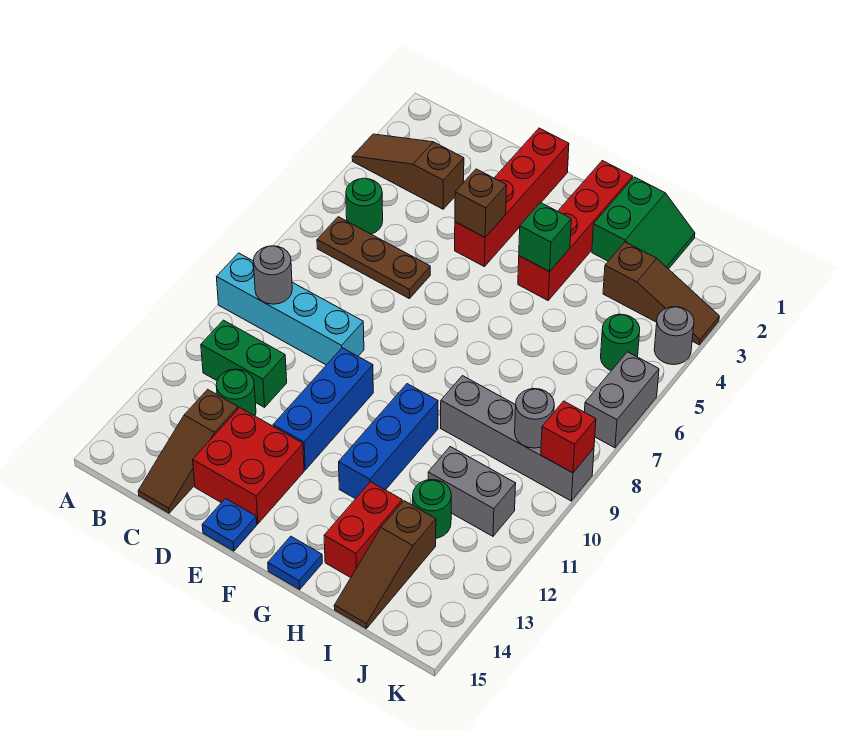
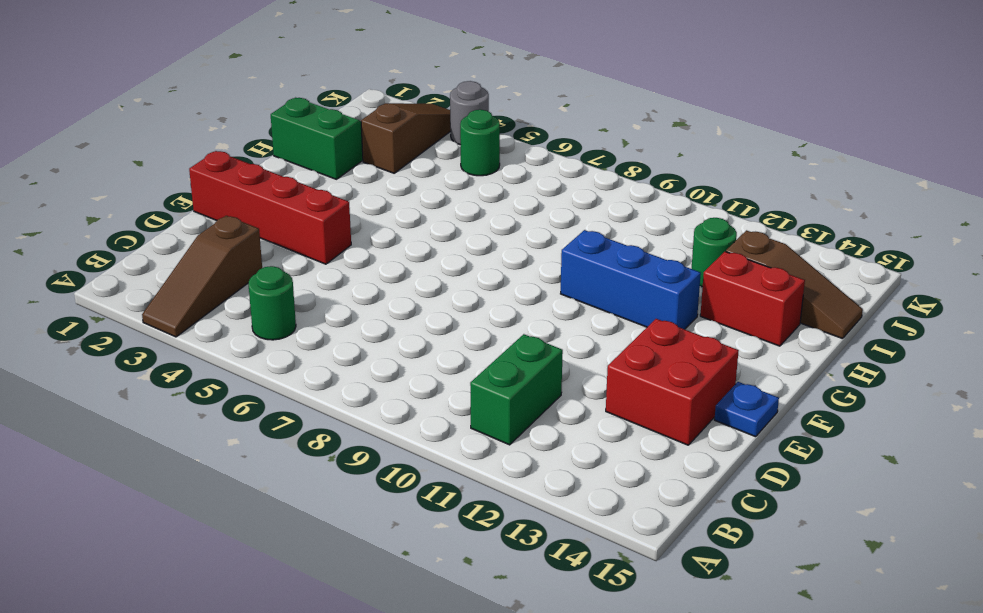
none -> cyan 1x4 brick [217,253,364,365]
none -> brown 1x3 plate [317,217,430,299]
none -> green 1x1 round brick [216,369,256,416]

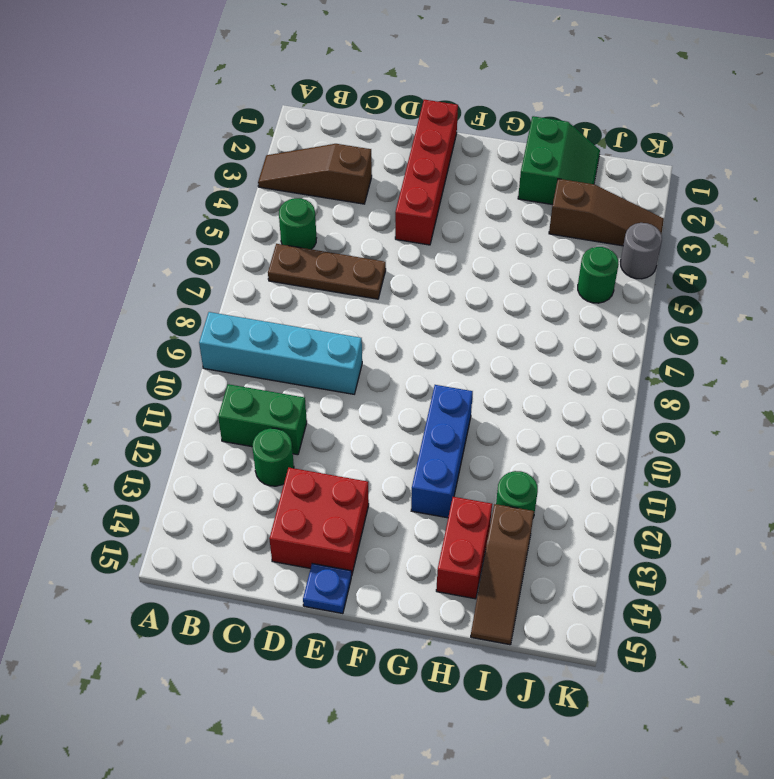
none -> brown 1x3 slope [138,389,238,513]
none -> blue 1x3 brick [273,348,373,470]
none -> red 1x4 brick [518,161,633,300]

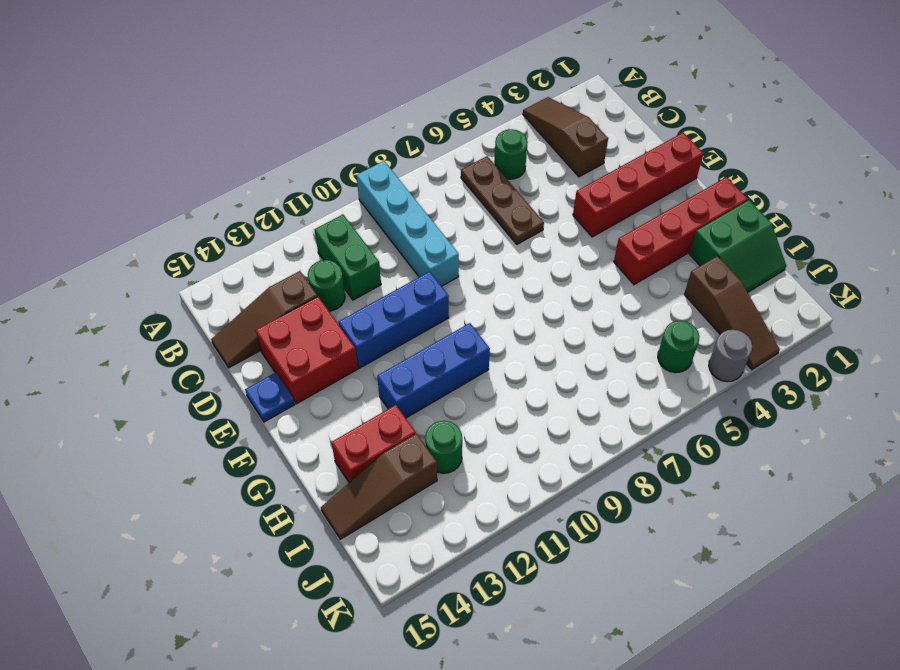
none -> blue 1x1 plate [268,536,322,589]
none -> grey 1x4 brick [441,376,594,501]
none -> grey 1x2 brick [428,447,516,536]

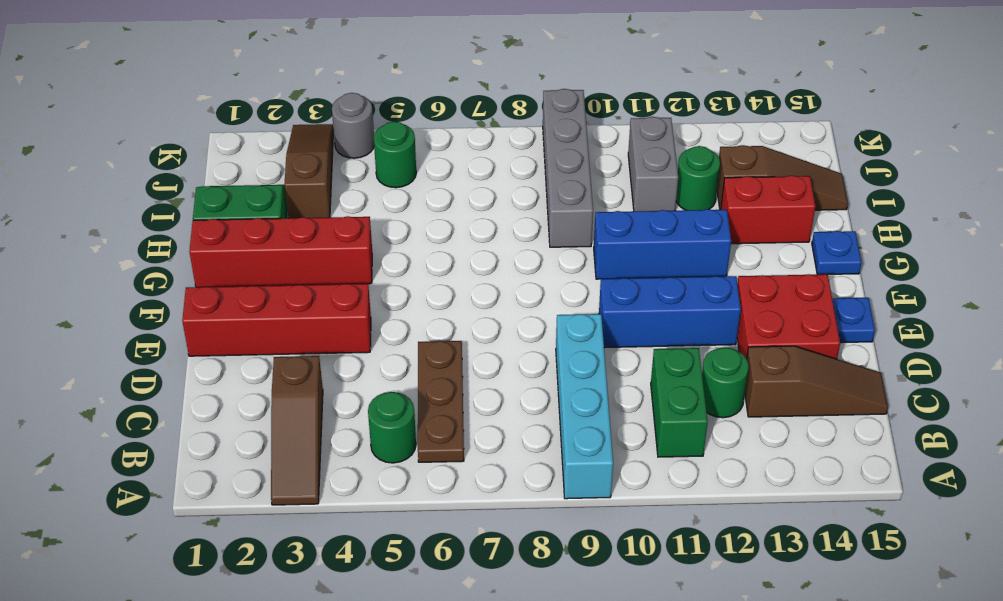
none -> grey 1x2 brick [585,352,659,448]
none -> grey 1x1 round brick [253,246,292,304]
none -> brown 1x1 brick [455,169,507,237]

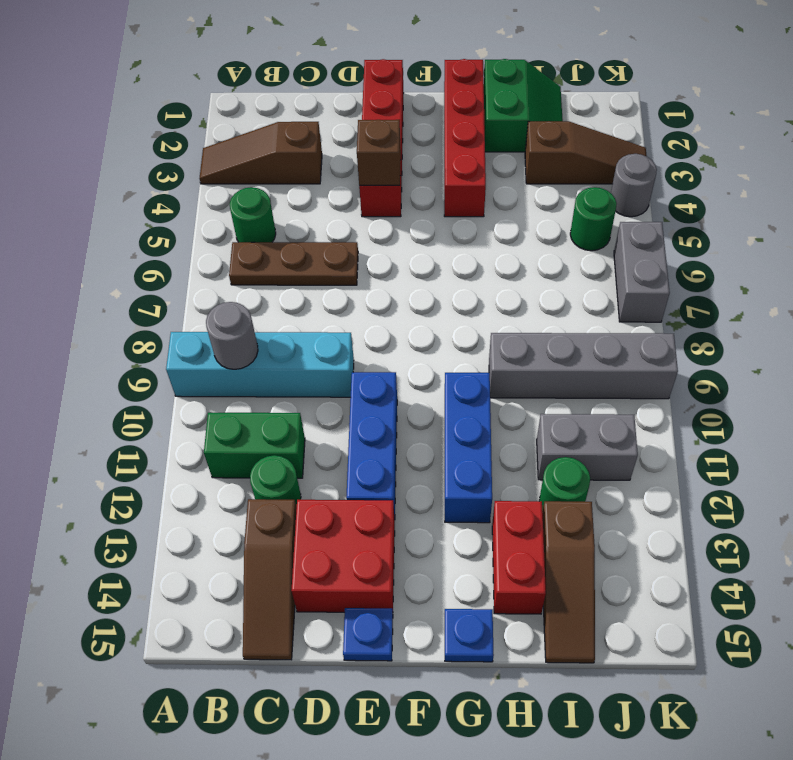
none -> green 1x1 brick [519,203,571,272]
none -> grey 1x1 round brick [515,389,554,448]
none -> red 1x1 brick [541,401,596,473]

